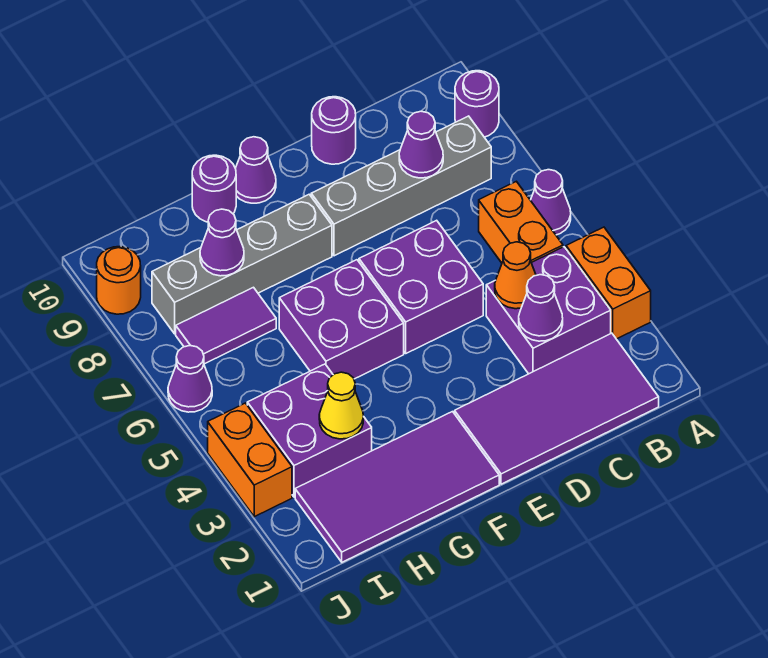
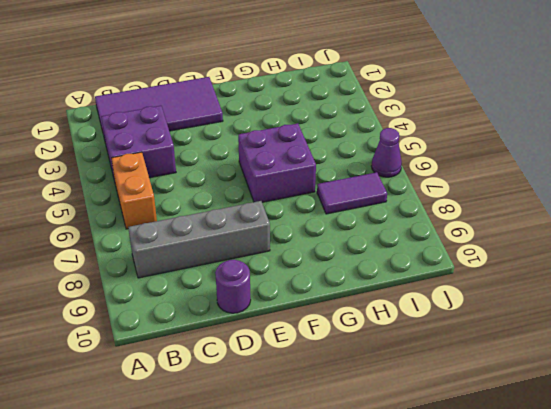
none -> orange 1x2 brick [566,227,651,339]
none -> purple 1x1 cone [531,170,571,235]
none -> purple 1x1 round brick [455,71,499,137]

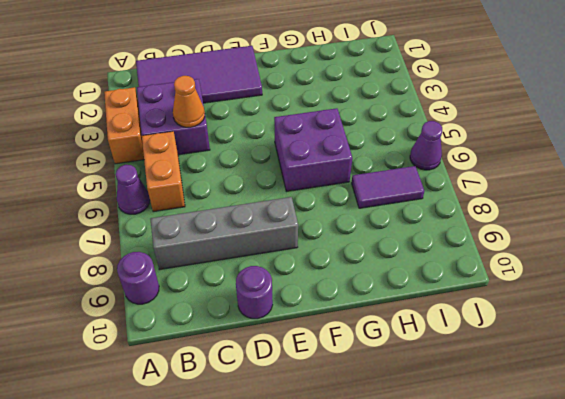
none -> purple 2x2 brick [359,220,483,353]
none -> purple 2x4 tile [295,412,499,562]
none -> grey 1x4 brick [152,194,332,334]

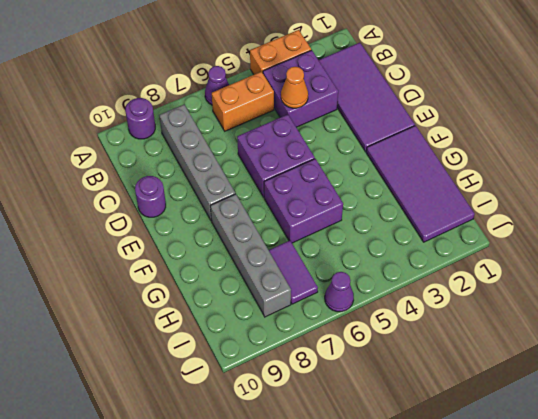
none -> purple 1x1 cone [235,137,276,203]
none -> purple 1x1 round brick [192,155,236,222]
none -> purple 2x2 brick [247,364,372,497]

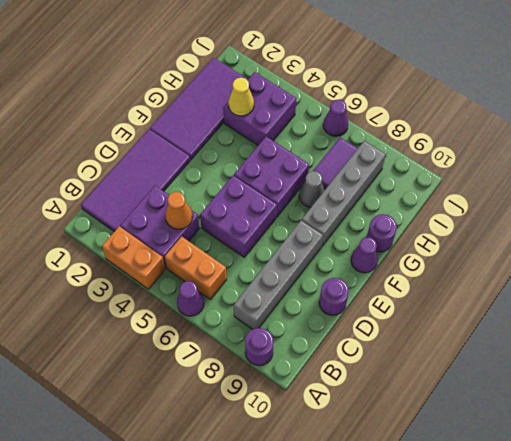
grey 1x1 cone [299,171,324,207] -> none
none -> orange 1x2 brick [208,403,292,517]
none -> orange 1x1 round brick [97,247,141,314]
none -> purple 1x1 cone [519,275,563,341]

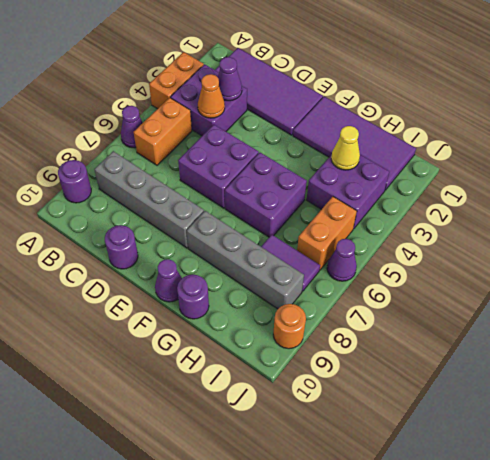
orange 1x2 brick [297,197,357,270] -> orange 1x2 brick moved to [208,403,292,517]
none -> purple 1x1 cone [399,111,443,178]
none -> purple 1x1 cone [200,209,244,276]

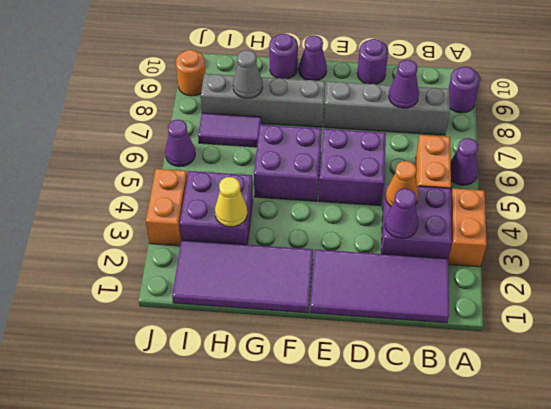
grey 1x1 cone [233,50,263,98] -> purple 1x1 cone [200,209,244,276]

